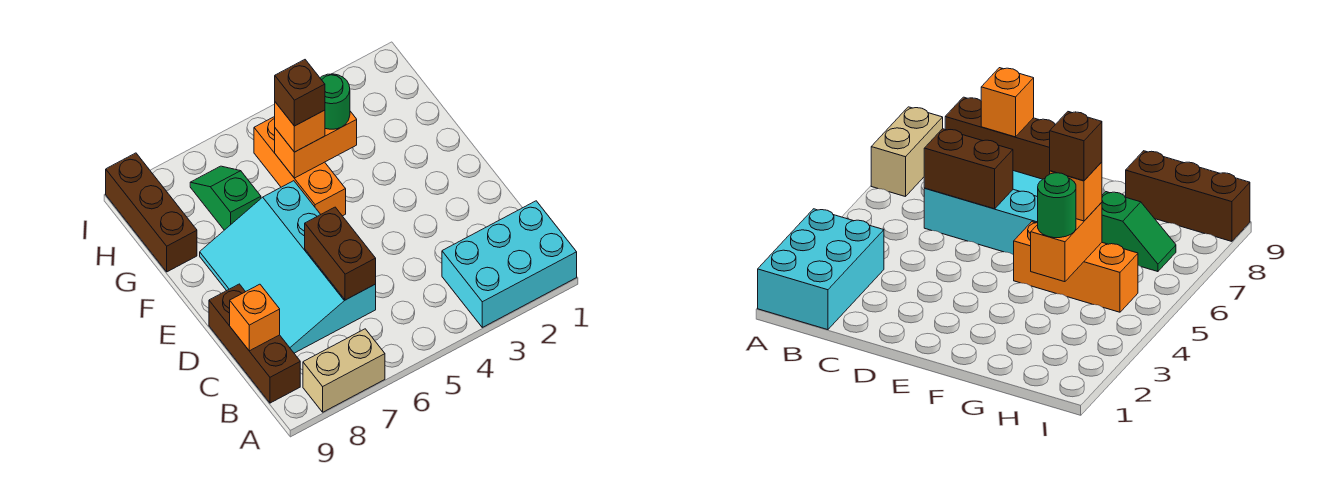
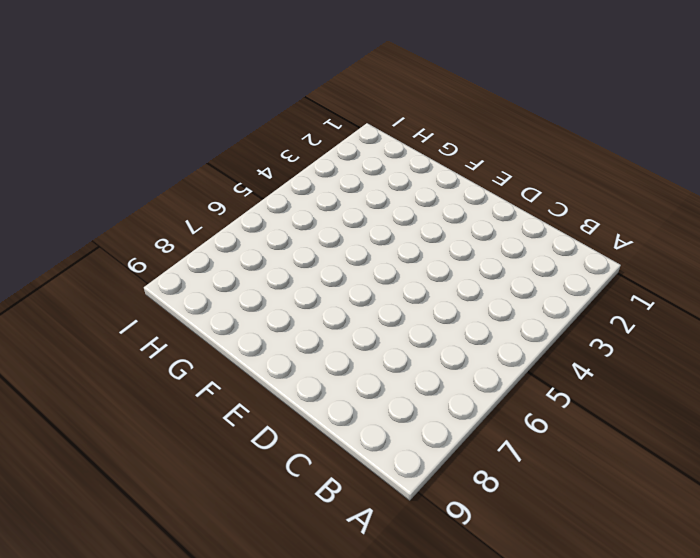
none -> cyan 2x3 brick [442,201,577,327]
none -> tan 1x2 brick [303,329,385,412]
none -> brown 1x3 brick [209,284,300,403]

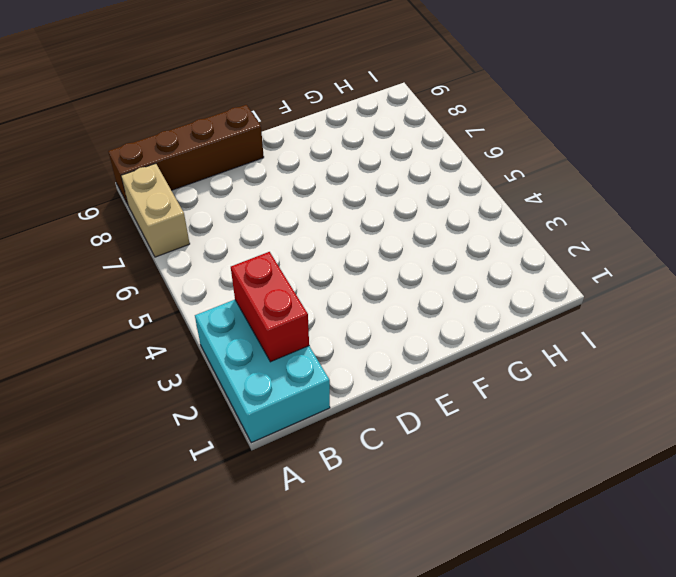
brown 1x4 brick [108,105,264,204] -> brown 1x3 brick [209,284,300,403]
red 1x2 brick [231,252,309,362] -> none
none -> cyan 3x4 slope [200,181,376,353]
none -> orange 1x3 brick [254,116,346,216]
none -> green 1x2 slope [190,166,261,230]

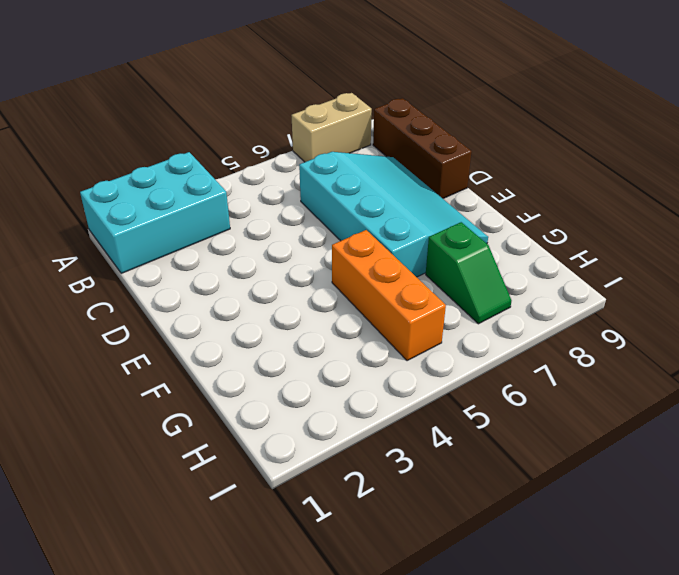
none -> brown 1x3 brick [106,153,197,272]
none -> brown 1x2 brick [305,207,376,300]
none -> orange 1x1 brick [230,284,280,351]

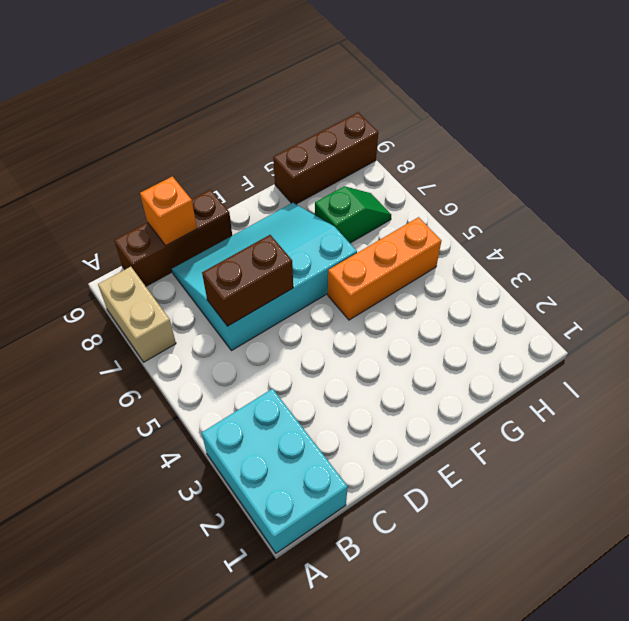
none -> orange 1x2 brick [275,111,357,178]
none -> green 1x1 round brick [320,74,350,129]
none -> orange 1x1 brick [275,102,325,152]

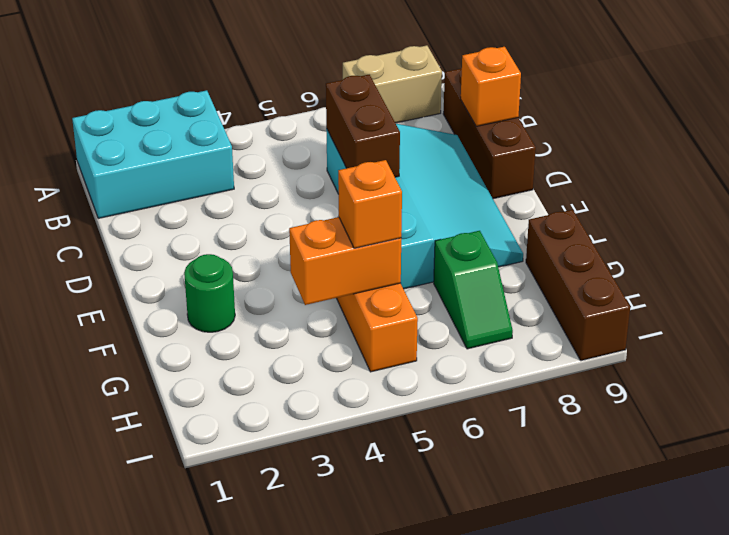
green 1x1 round brick [184,254,235,332] -> green 1x1 round brick moved to [320,74,350,129]
none -> brown 1x1 brick [275,60,325,126]

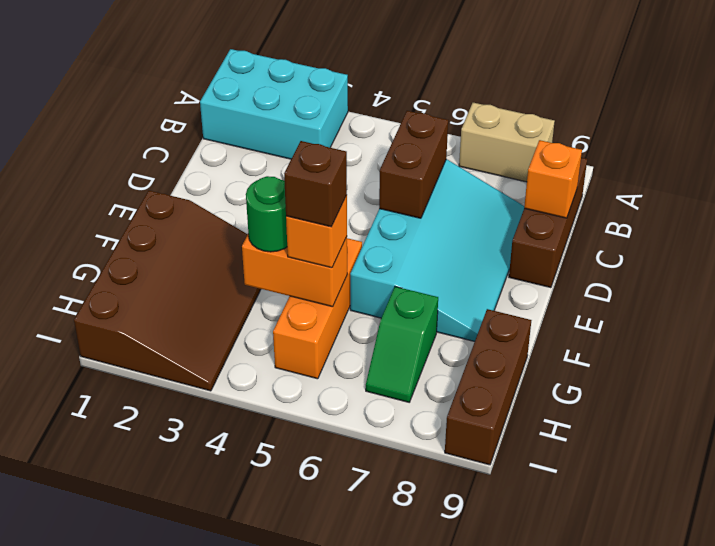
brown 3x4 slope [74,191,261,391] -> none

